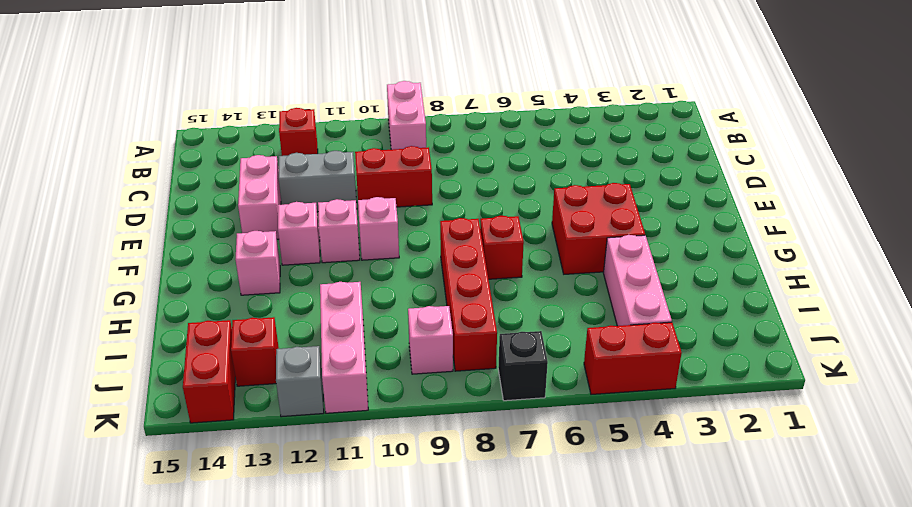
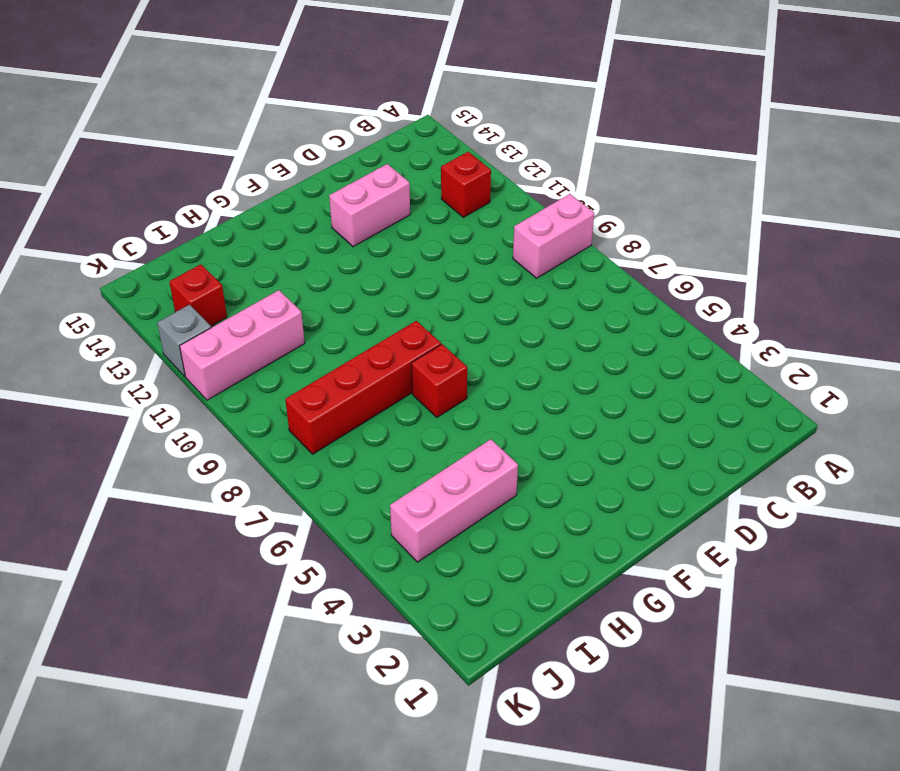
none -> red 1x2 brick [355,146,432,207]
none -> grey 1x2 brick [279,151,357,212]
none -> red 2x2 brick [552,183,645,274]

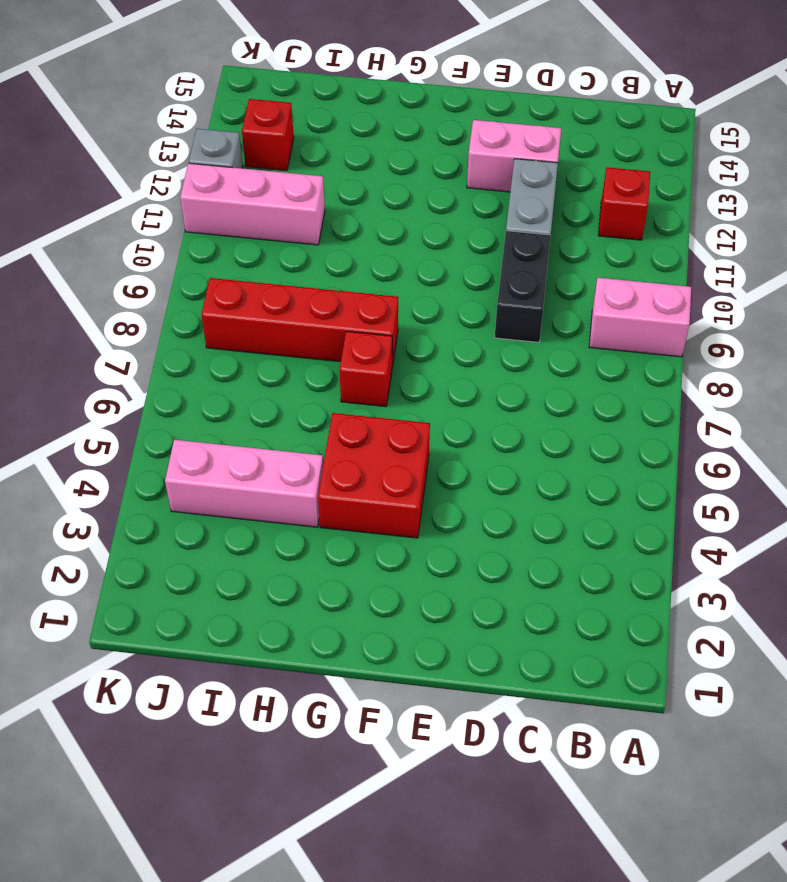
black 1x2 brick [495,231,551,342] -> red 1x2 brick [355,146,432,207]
none -> pink 1x1 brick [358,197,399,260]
none -> pink 1x1 brick [318,199,360,263]
none -> pink 1x1 brick [278,202,320,265]

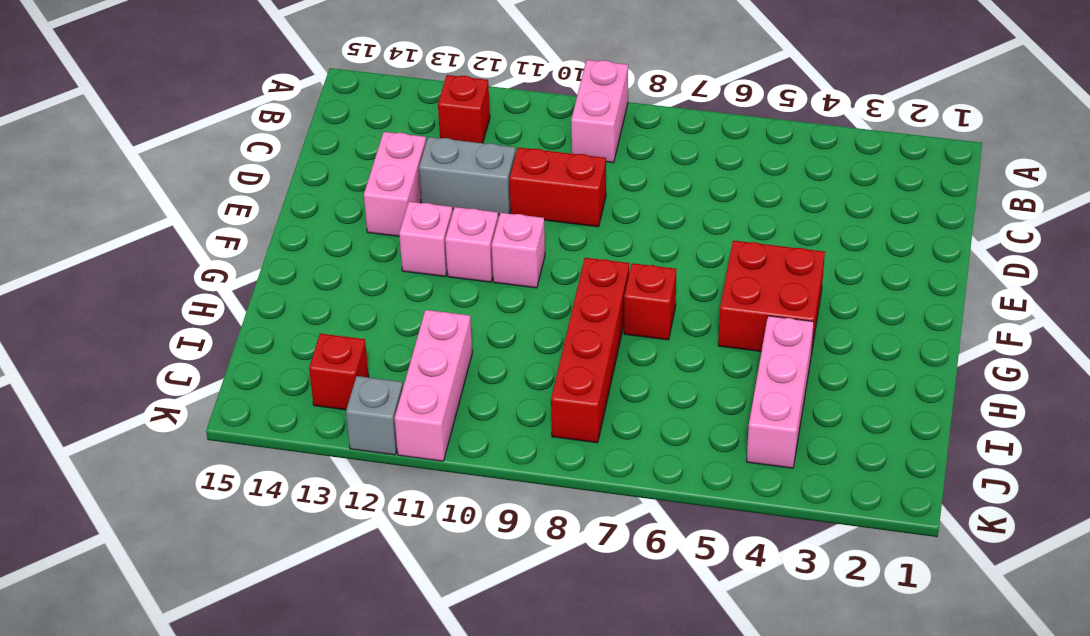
none -> pink 1x1 brick [235,231,280,295]
none -> pink 1x1 brick [408,306,453,374]
none -> red 1x2 brick [183,320,235,423]

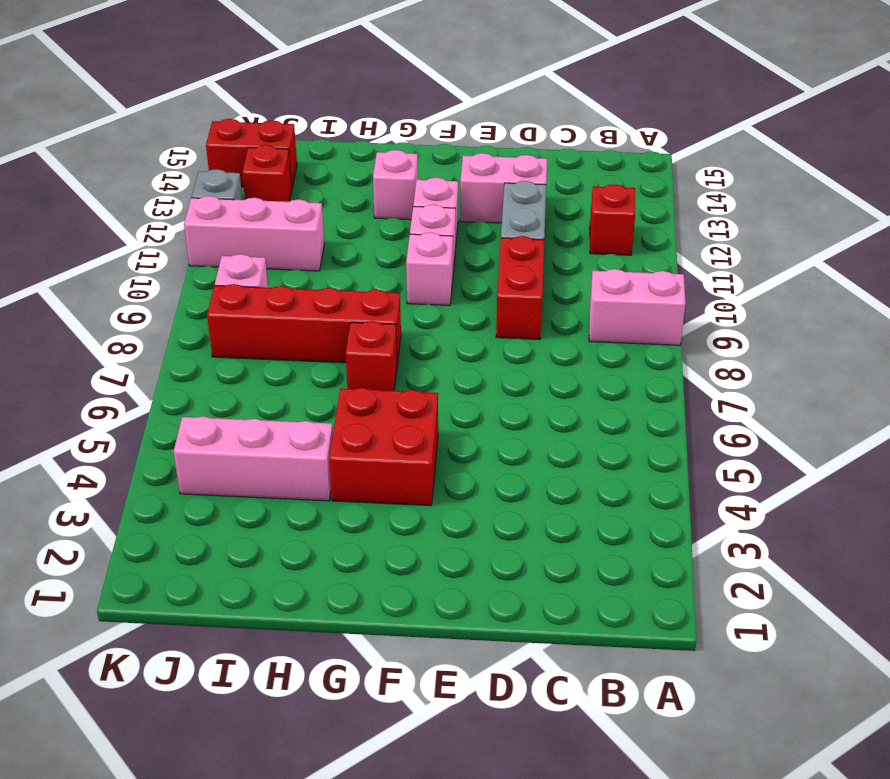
none -> red 1x2 brick [584,322,682,394]
none -> black 1x1 brick [498,331,548,401]

